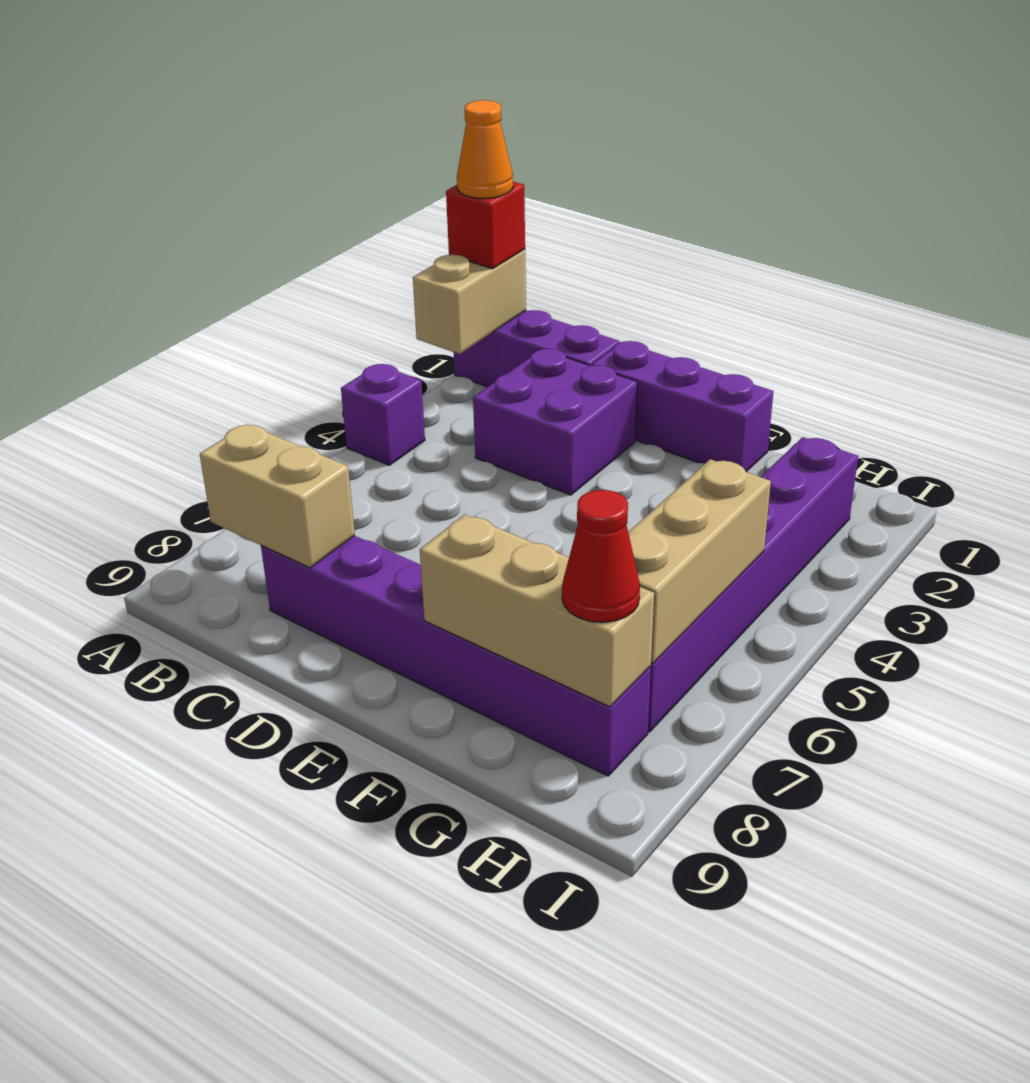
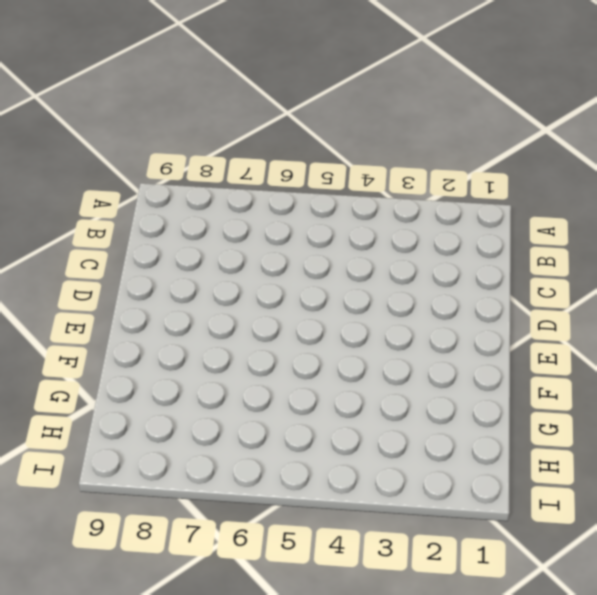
none -> purple 1x3 brick [453,310,620,387]
none -> purple 1x1 brick [341,364,425,465]
none -> purple 2x2 brick [473,349,638,495]

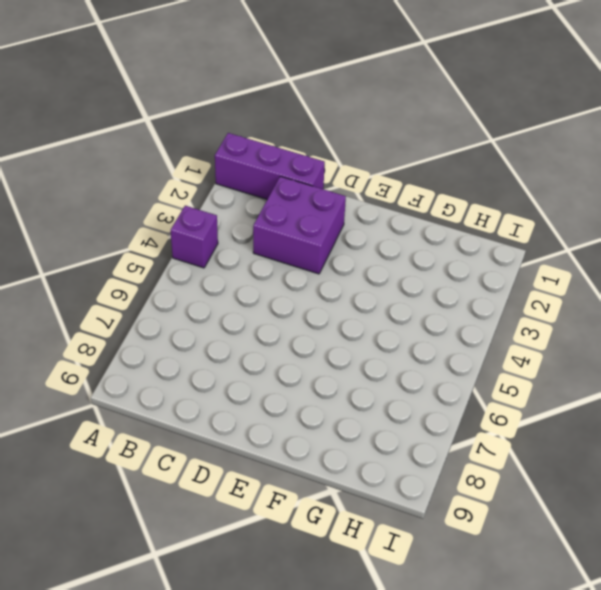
none -> purple 1x6 brick [261,536,651,776]
none -> purple 1x3 brick [591,341,773,472]
none -> purple 1x6 brick [648,437,858,732]

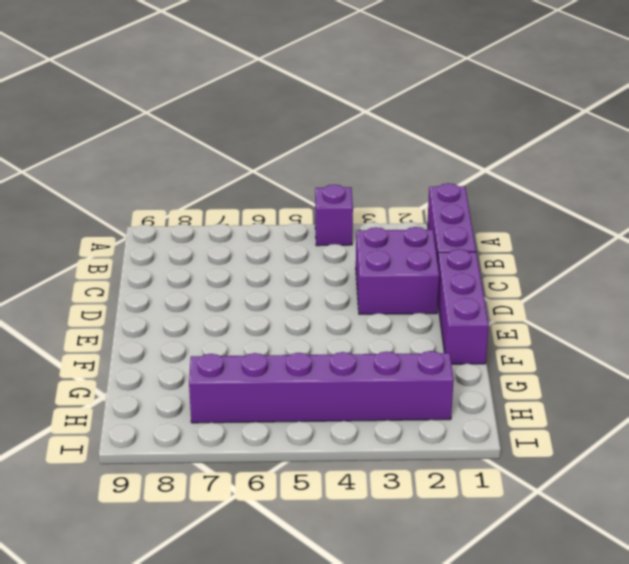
none -> purple 1x6 brick [261,536,651,776]
none -> tan 1x2 brick [413,249,526,354]
none -> tan 1x2 brick [200,424,355,568]

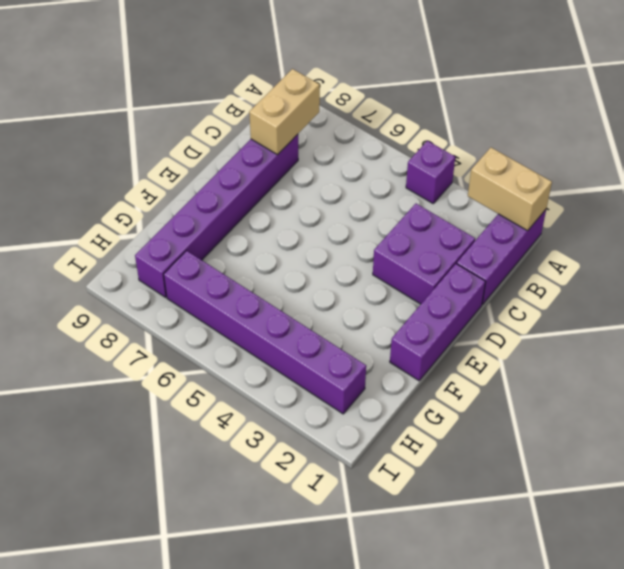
none -> tan 1x3 brick [420,514,654,707]
none -> tan 1x3 brick [628,459,771,664]
none -> red 1x1 brick [446,182,525,269]

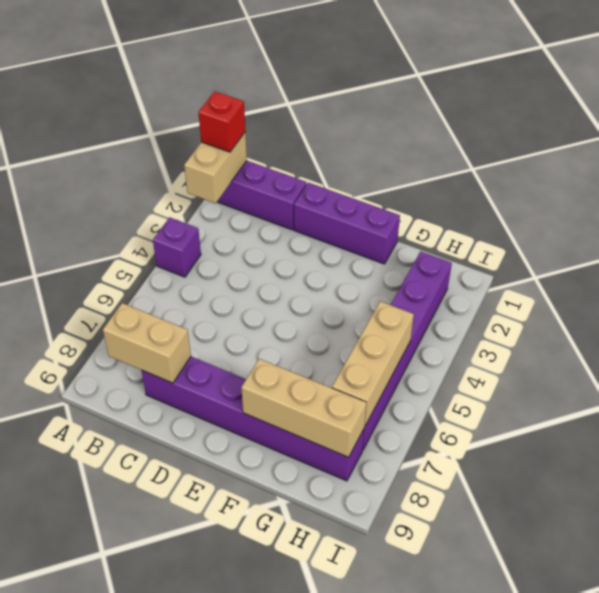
none -> purple 2x2 brick [473,349,638,495]
none -> red 1x1 cone [562,490,640,622]
none -> orange 1x1 cone [457,100,513,198]

